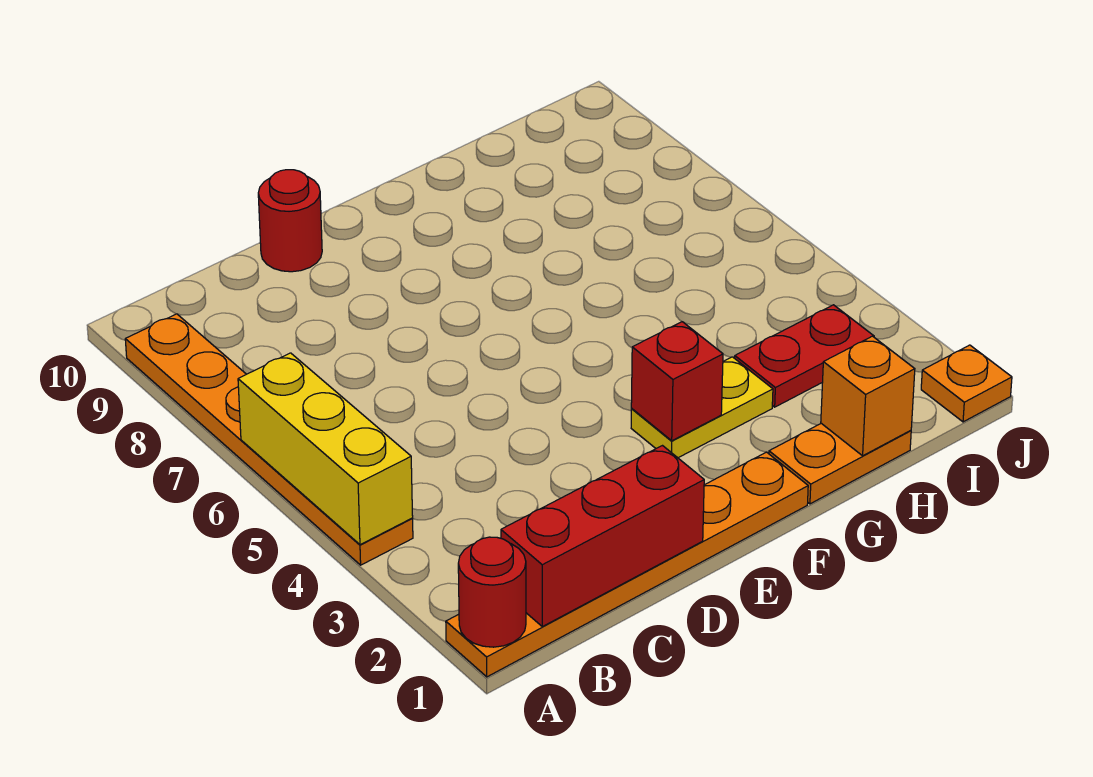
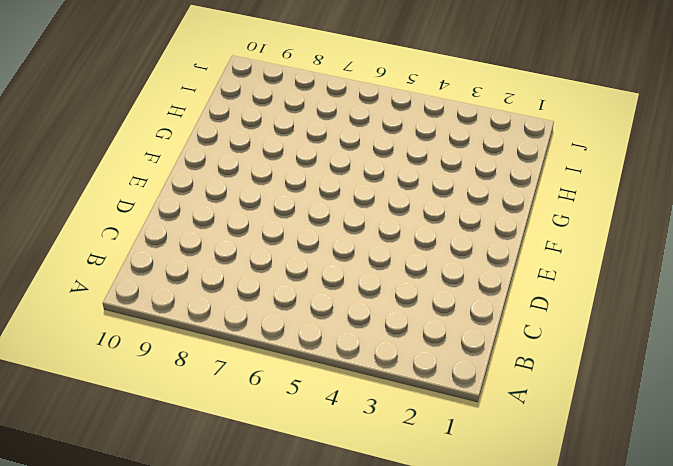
none -> orange 1x6 plate [446,452,808,677]
none -> orange 1x6 plate [125,314,413,565]
none -> red 1x1 round brick [258,170,322,272]

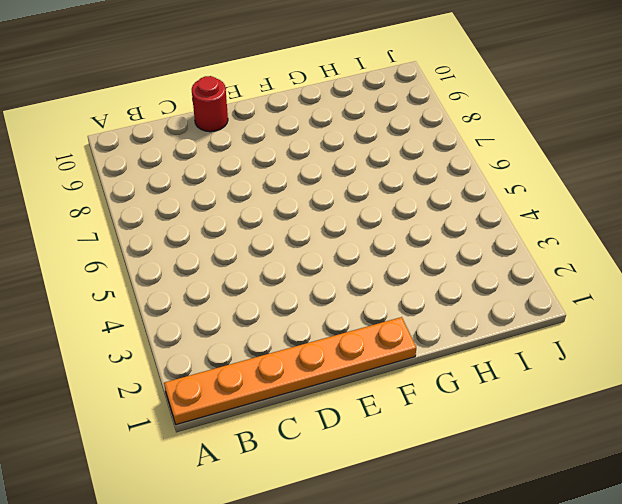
none -> orange 1x6 plate [125,314,413,565]
none -> yellow 1x2 plate [631,357,773,458]
none -> orange 1x2 plate [769,423,911,504]

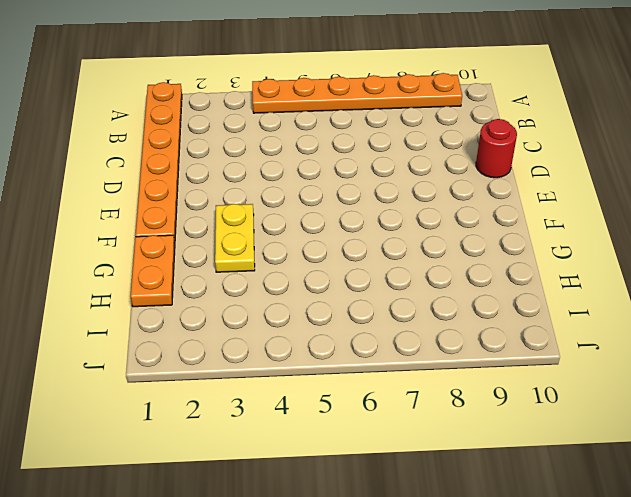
none -> red 1x2 plate [735,305,874,407]
none -> orange 1x1 plate [921,345,1012,422]
none -> red 1x1 round brick [458,537,526,647]

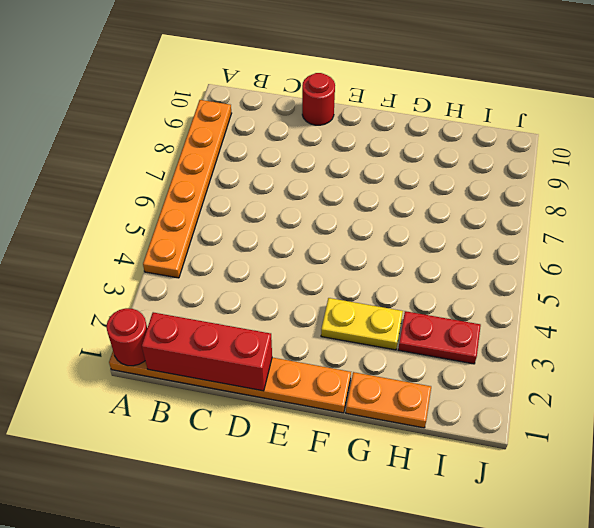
none -> orange 1x1 plate [921,345,1012,422]
none -> yellow 1x3 brick [238,353,413,545]
none -> red 1x1 brick [631,322,723,441]

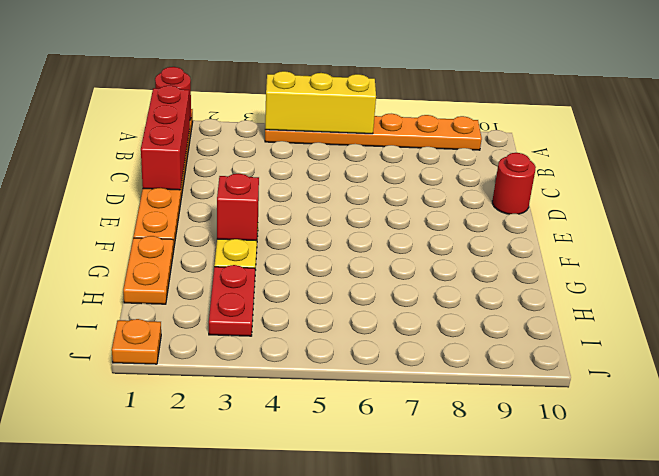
none -> orange 1x1 brick [821,336,915,456]

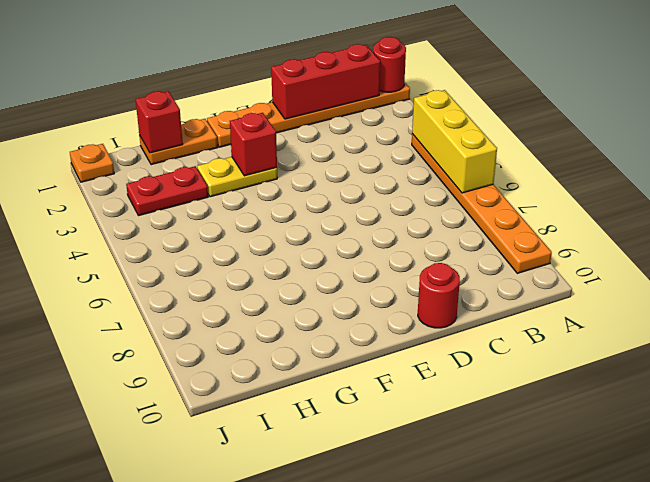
red 1x1 brick [136,91,183,153] -> orange 1x1 brick [821,336,915,456]

